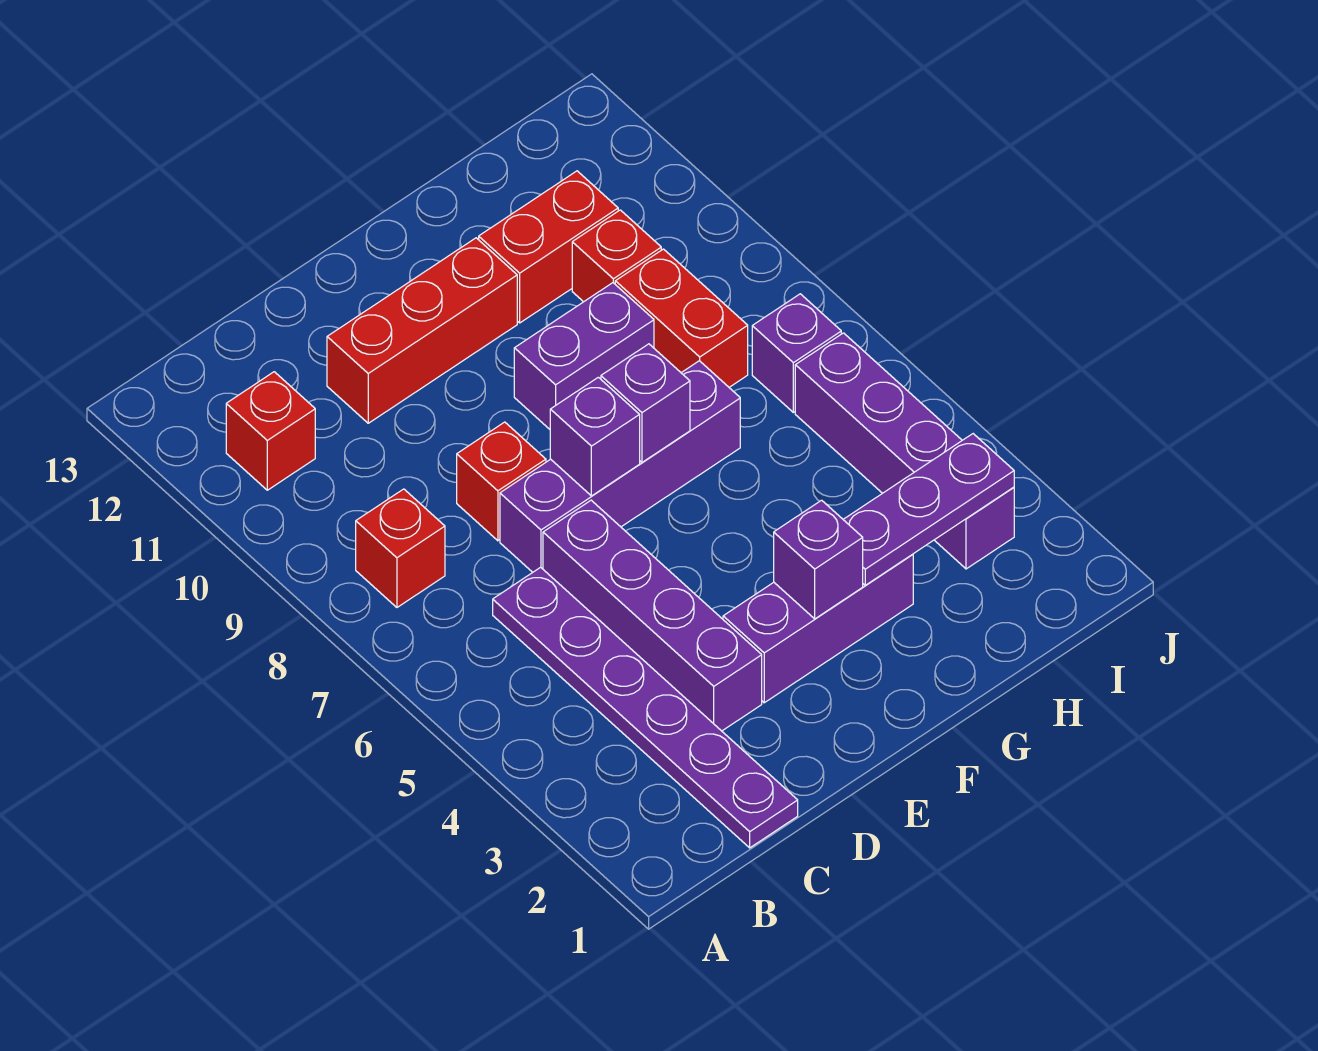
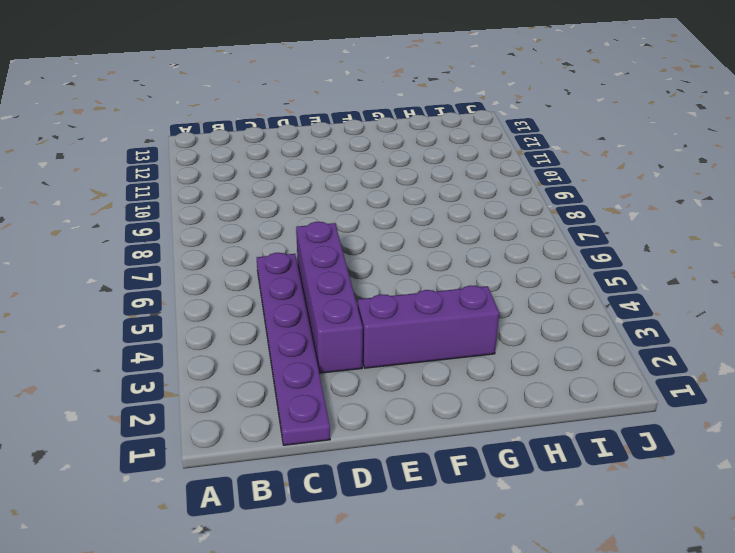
none -> red 1x1 brick [356,489,445,607]
none -> red 1x1 brick [226,372,315,490]
none -> purple 1x4 brick [500,361,740,572]

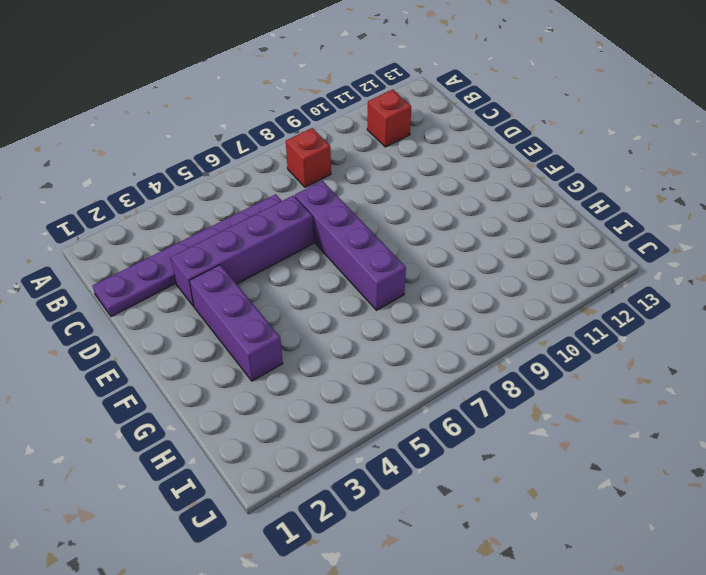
none -> red 1x1 brick [457,422,546,541]
none -> red 1x3 brick [327,238,517,423]
none -> purple 1x2 brick [514,283,654,429]

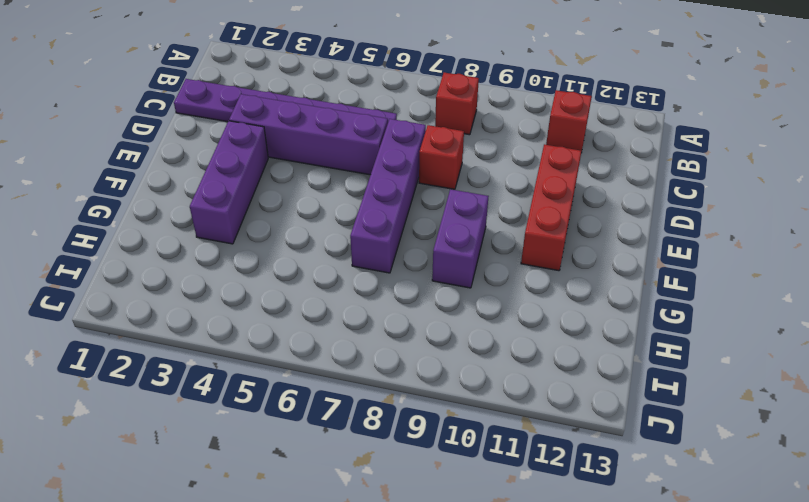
none -> red 1x2 brick [479,171,618,323]
none -> red 1x2 brick [615,249,748,387]
none -> red 1x1 brick [572,210,661,302]

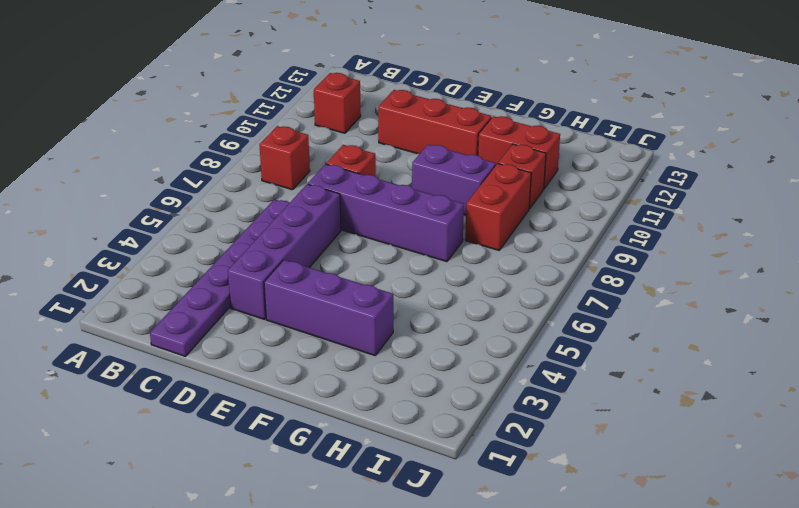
none -> purple 1x4 brick [795,333,1014,569]
none -> purple 1x1 brick [752,294,841,412]
none -> purple 1x1 brick [550,377,640,496]

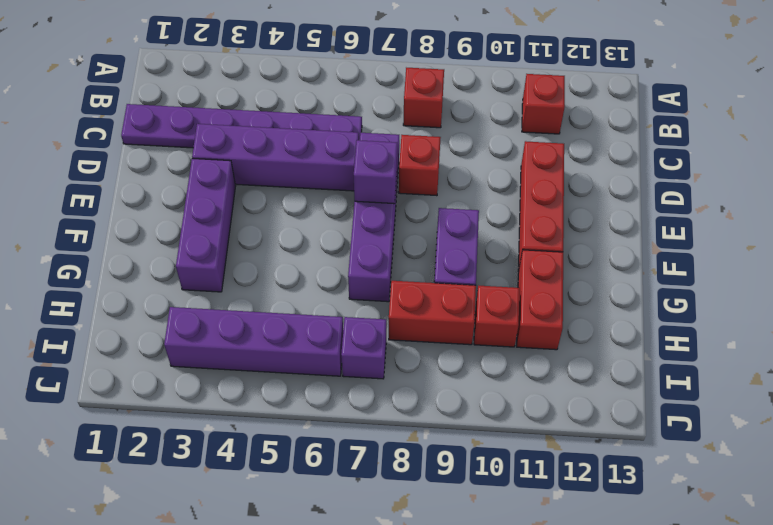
none -> purple 1x1 brick [774,500,863,619]
none -> purple 1x1 brick [601,344,690,462]
none -> purple 1x3 plate [843,434,1014,585]

